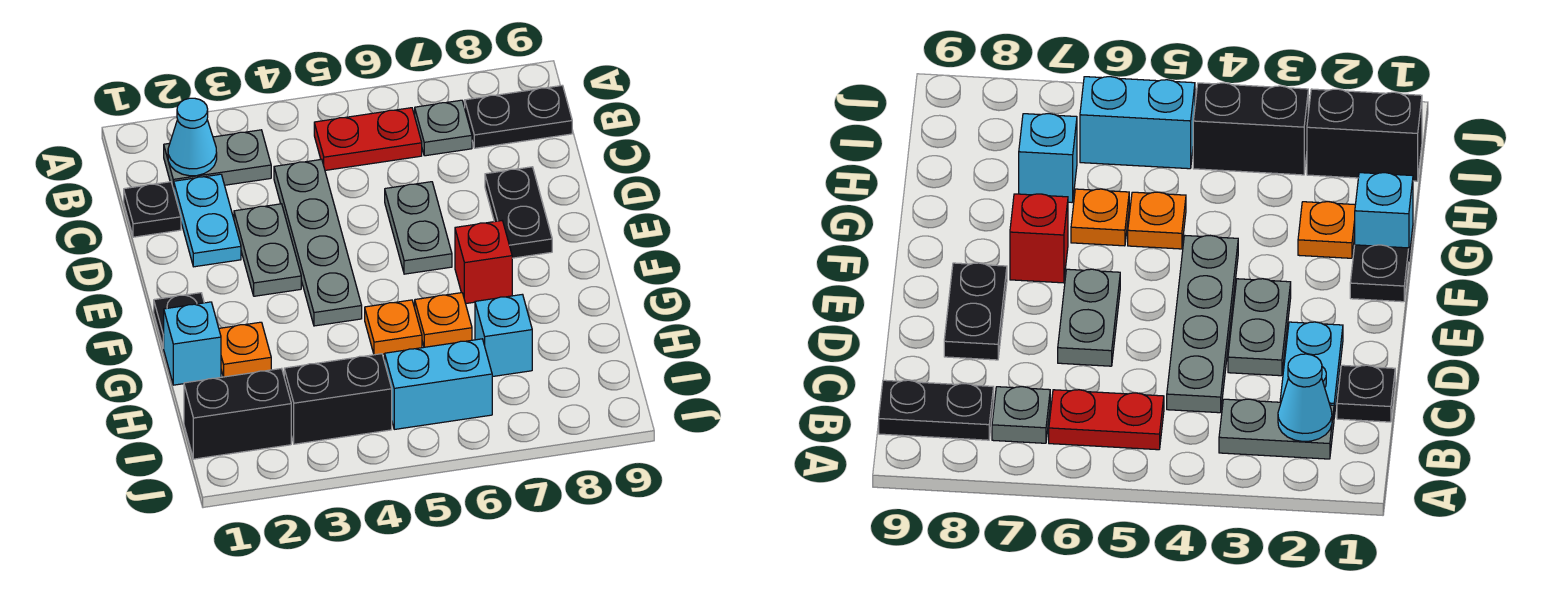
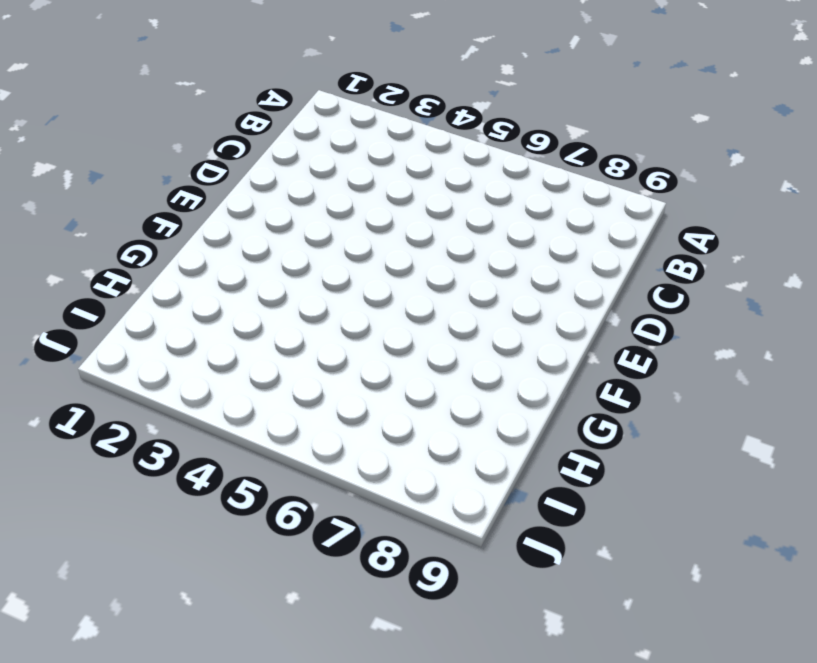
none -> grey 1x2 plate [164,130,271,189]
none -> red 1x2 plate [314,108,422,170]
none -> grey 1x1 plate [415,100,472,156]

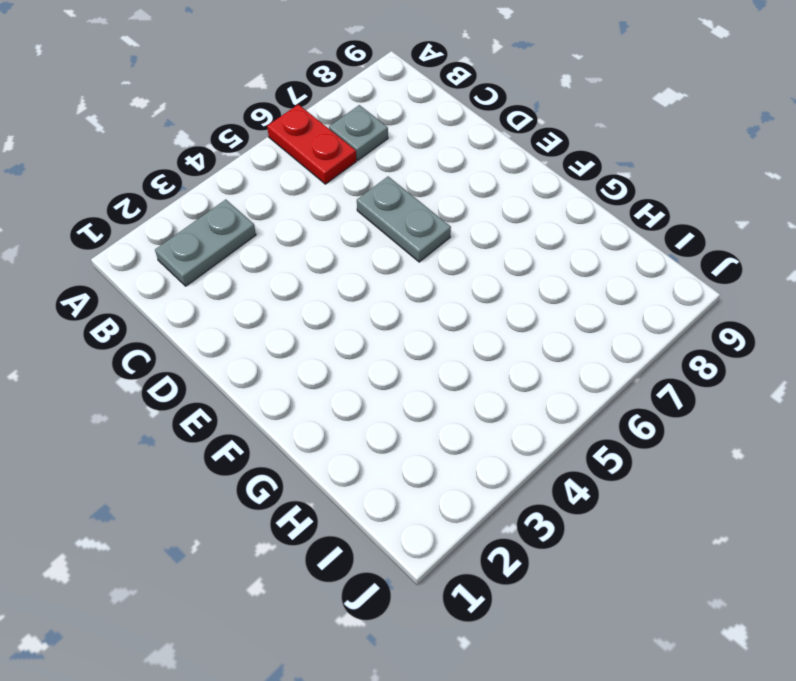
red 1x2 plate [267,104,356,184] -> red 1x2 plate turned to [314,108,422,170]
none -> black 1x2 plate [465,85,572,148]
none -> black 1x1 plate [124,182,181,237]
none -> cyan 1x2 plate [174,174,241,267]

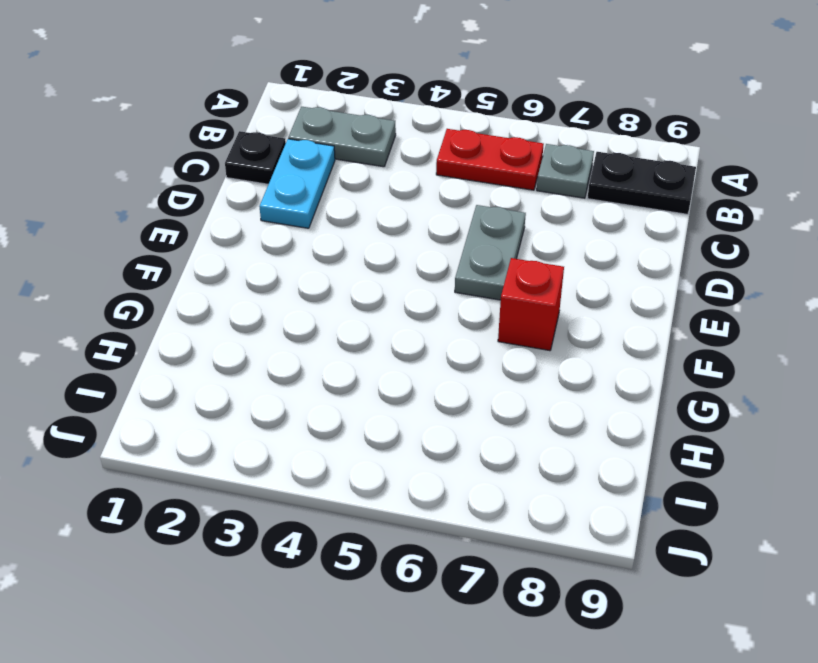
none -> grey 1x4 plate [274,159,362,326]
none -> grey 1x2 plate [234,204,301,296]
none -> black 1x2 plate [485,167,552,258]

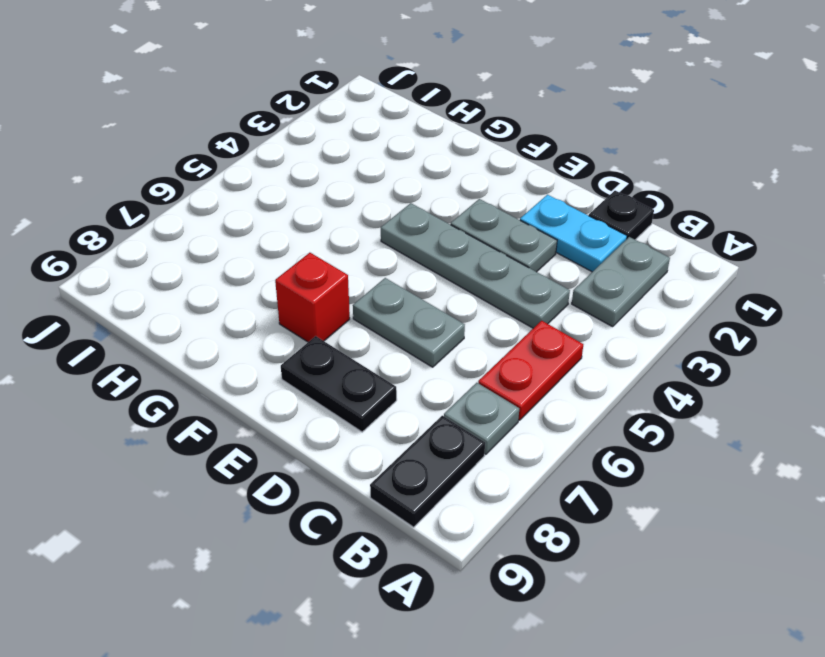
none -> black 1x1 plate [154,293,204,348]
none -> cyan 1x1 brick [164,302,221,385]
none -> orange 1x1 plate [219,322,271,377]

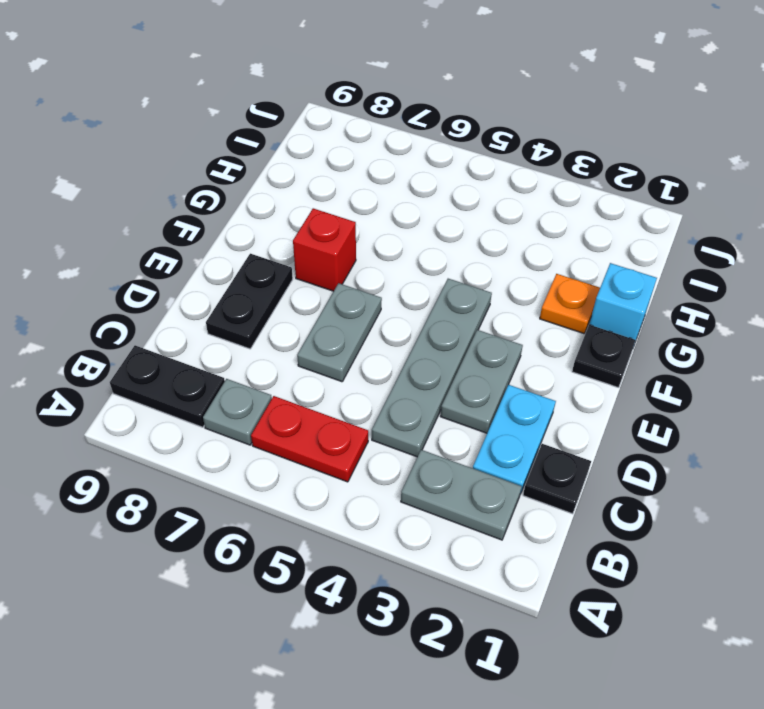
none -> orange 1x1 plate [365,300,422,355]
none -> orange 1x1 plate [415,293,472,347]
none -> cyan 1x1 brick [475,294,532,377]

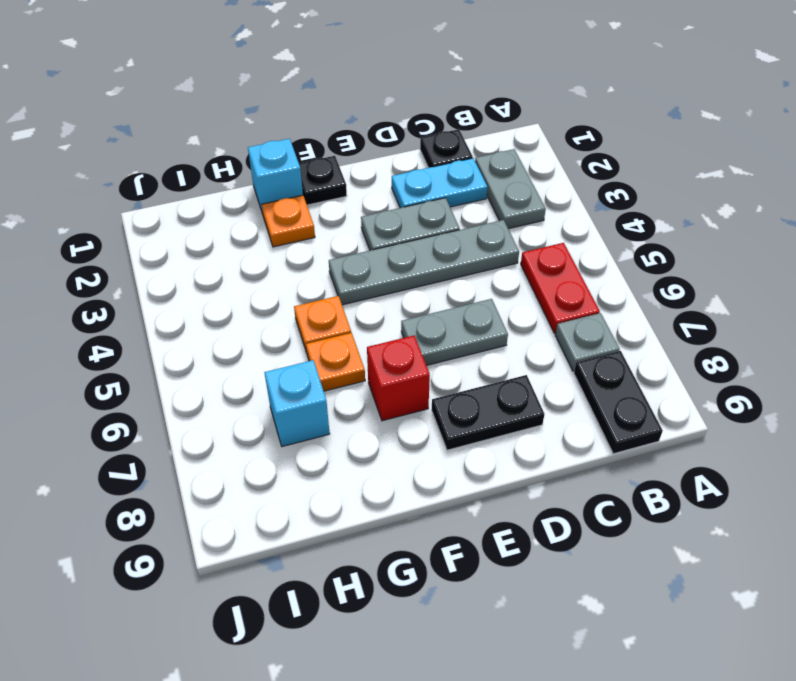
none -> black 1x2 brick [184,368,291,459]
none -> black 1x2 brick [284,354,392,444]
none -> cyan 1x2 brick [385,339,492,429]

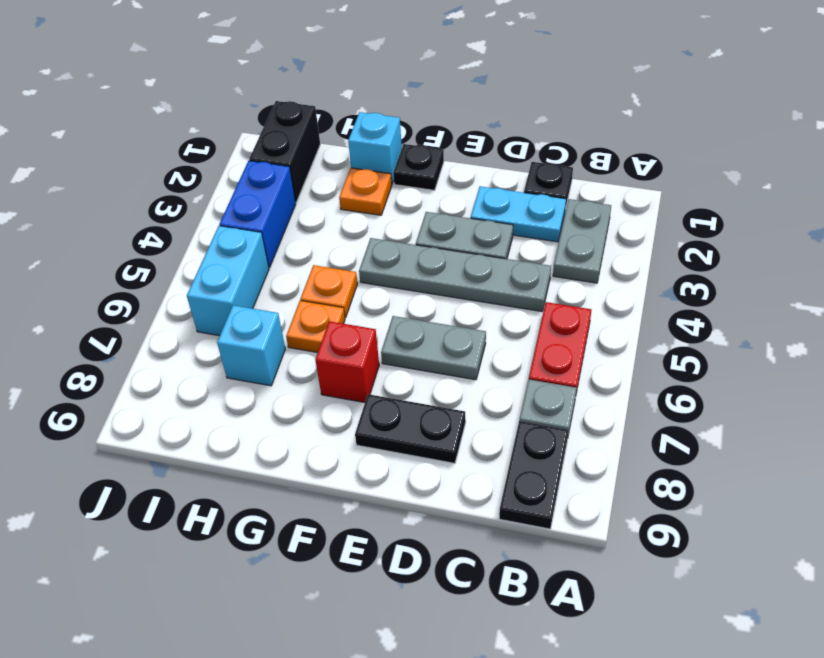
blue 1x2 brick [219,161,296,268] -> black 1x2 brick [284,354,392,444]
none -> cyan 1x1 cone [168,98,217,176]

